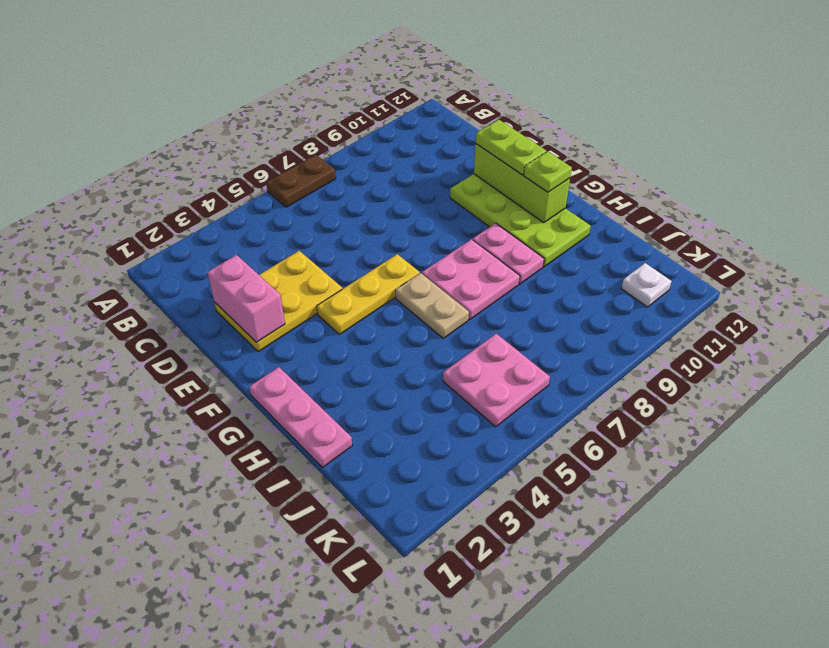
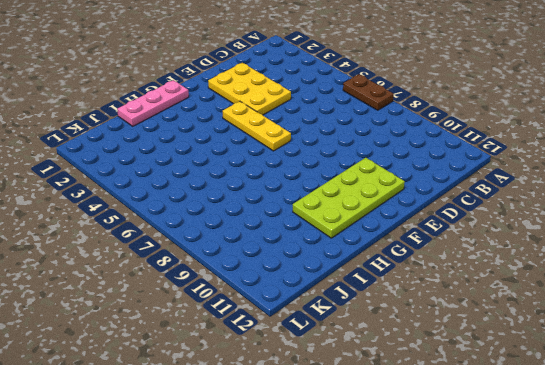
none -> tan 1x2 plate [395,273,469,338]
none -> pink 2x2 plate [422,239,520,319]
none -> pink 1x2 plate [473,223,544,284]

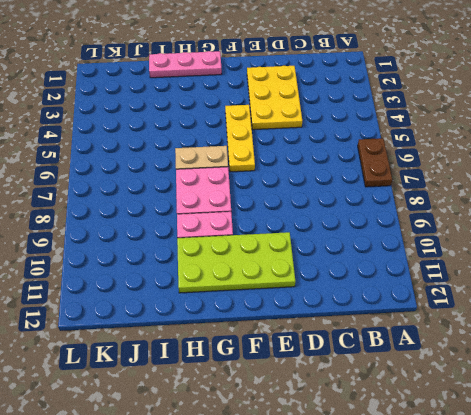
none -> pink 2x2 plate [443,334,550,427]
none -> white 1x1 plate [621,263,671,307]
none -> pink 1x2 brick [207,255,285,342]

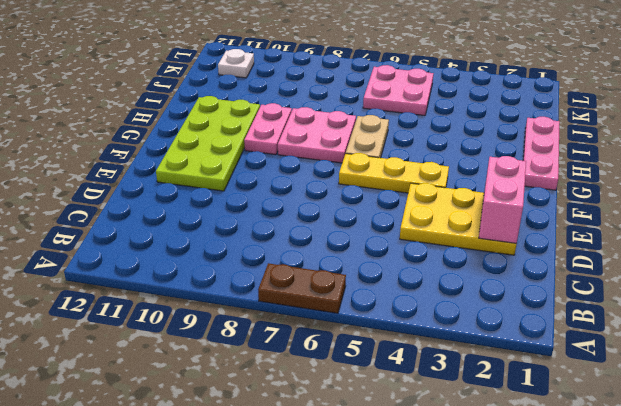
none -> lime 1x3 brick [474,144,570,223]
none -> lime 1x2 plate [476,120,546,175]
none -> lime 1x1 plate [524,152,572,192]

